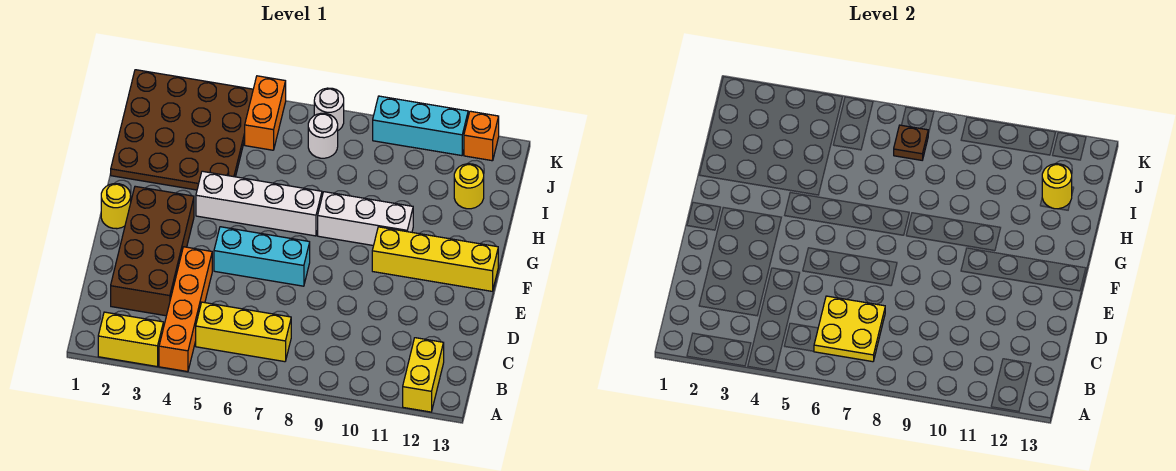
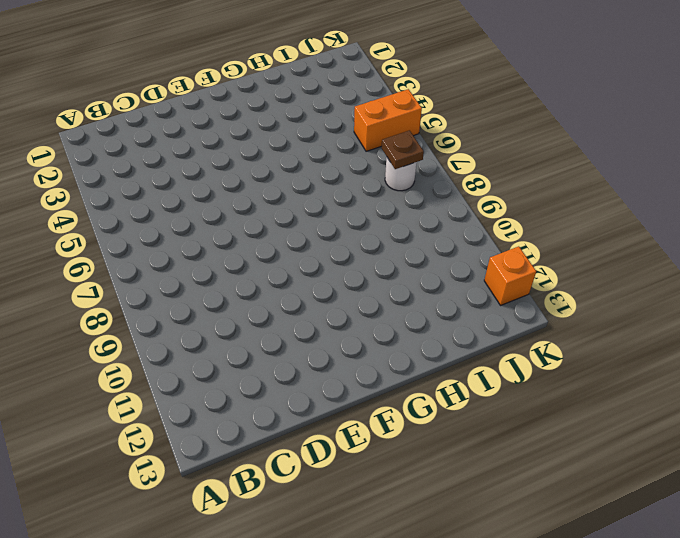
none -> yellow 1x2 brick [98,312,163,366]
none -> orange 1x4 brick [159,247,212,372]
none -> yellow 1x2 brick [403,338,444,412]

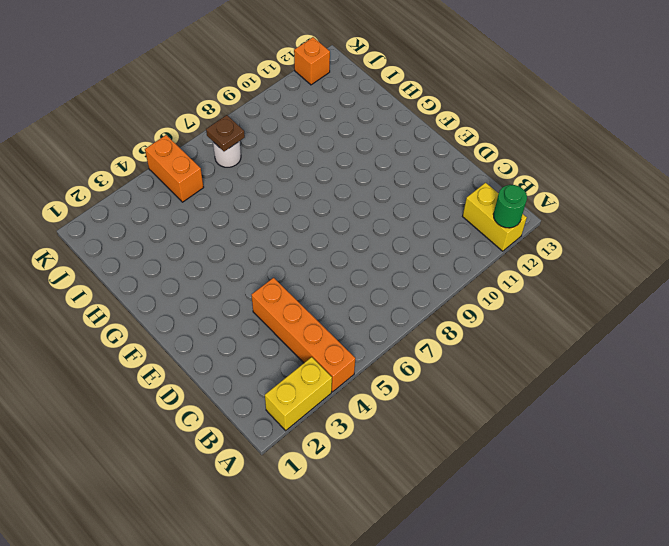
green 1x1 round brick [493,185,527,228] -> none
none -> yellow 1x3 brick [196,302,291,362]
none -> brown 2x4 brick [111,186,194,316]
none -> cyan 1x3 brick [214,227,310,286]

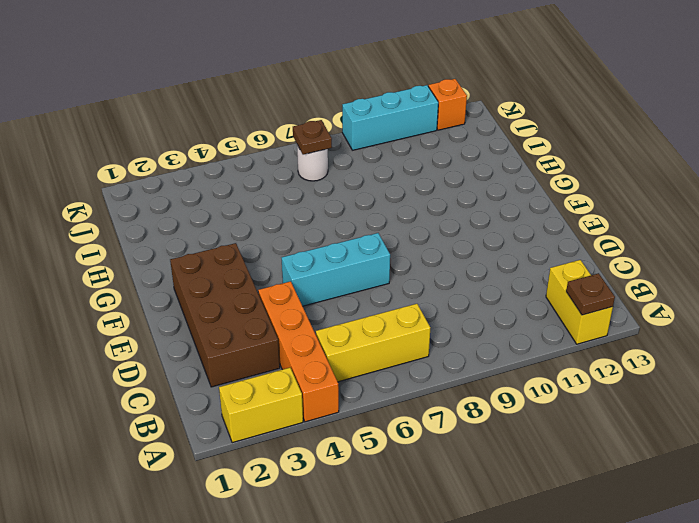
brown 1x1 plate [566,273,615,315] -> none
none -> yellow 1x1 round brick [101,184,131,229]
none -> yellow 1x4 brick [372,227,498,291]
none -> white 1x4 brick [196,171,322,236]

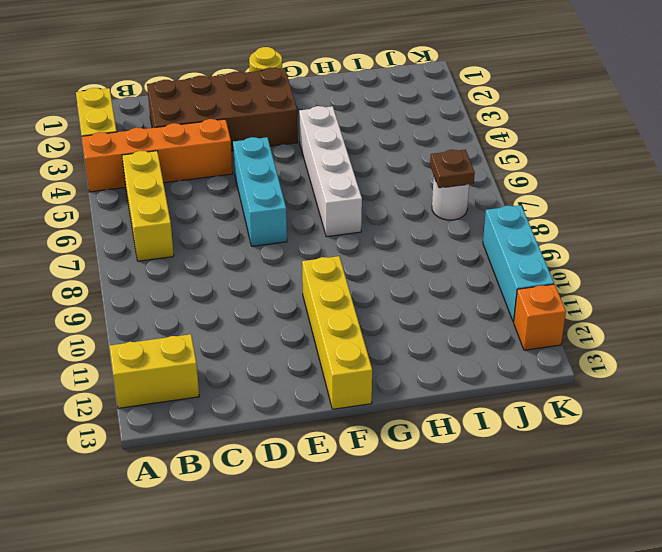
none -> white 1x3 brick [318,192,413,246]
none -> brown 4x4 plate [111,70,253,190]
none -> yellow 1x1 round brick [454,164,484,209]

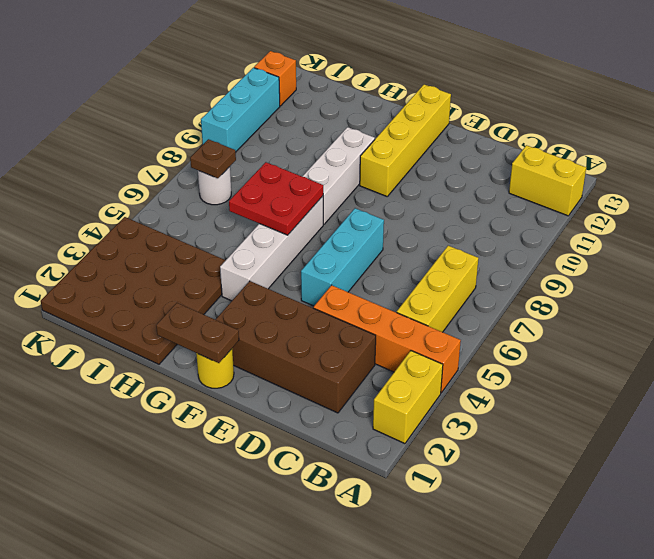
brown 1x2 plate [156,303,239,363] -> none
red 2x2 plate [229,162,323,235] -> none
none -> yellow 1x1 round brick [454,164,484,209]
none -> orange 1x2 brick [245,76,286,150]
none -> white 1x1 round brick [314,88,344,130]

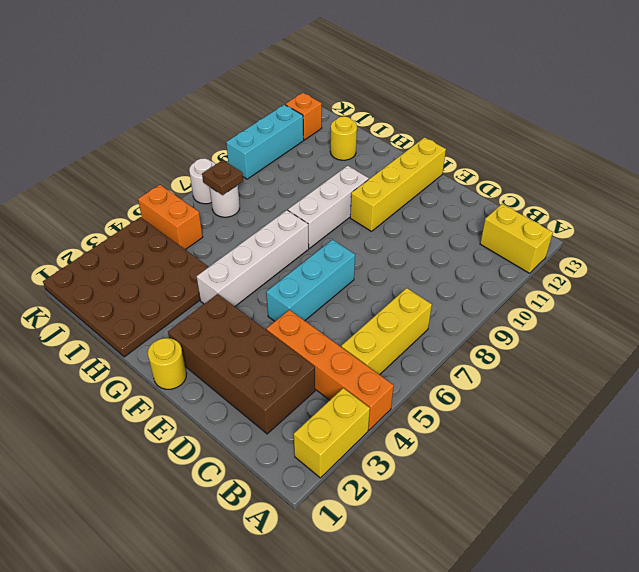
none -> yellow 2x2 plate [814,296,885,362]
none -> yellow 1x1 round brick [1042,164,1072,209]

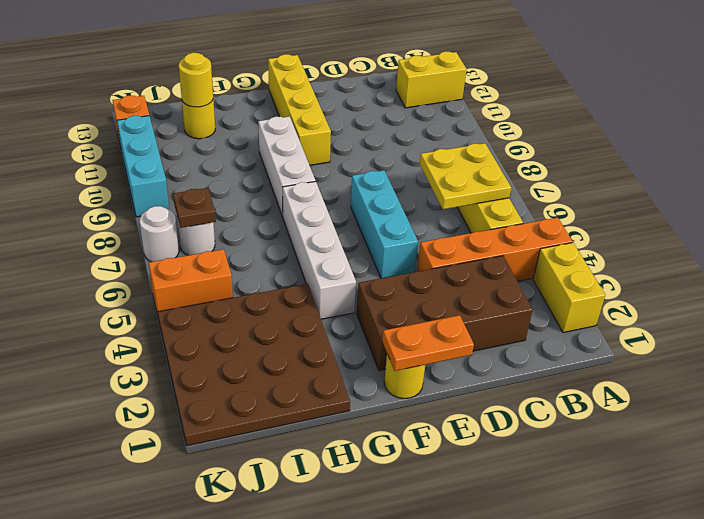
orange 1x2 plate [382,315,474,371] -> none

